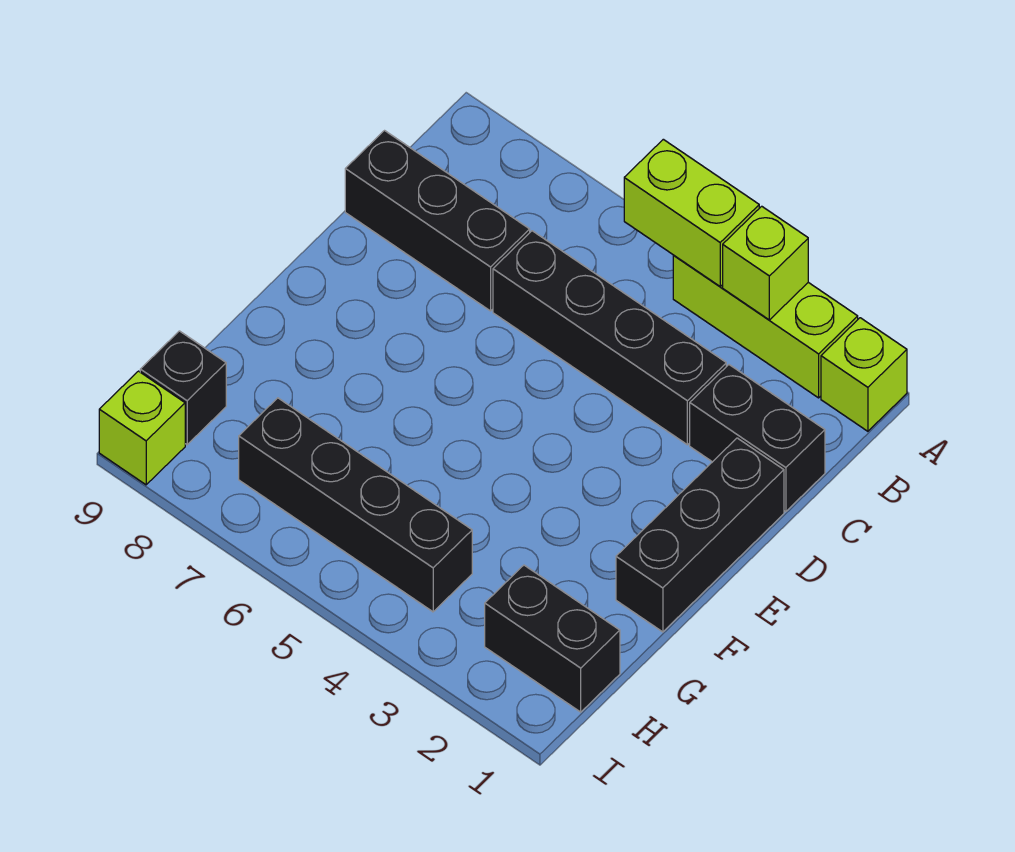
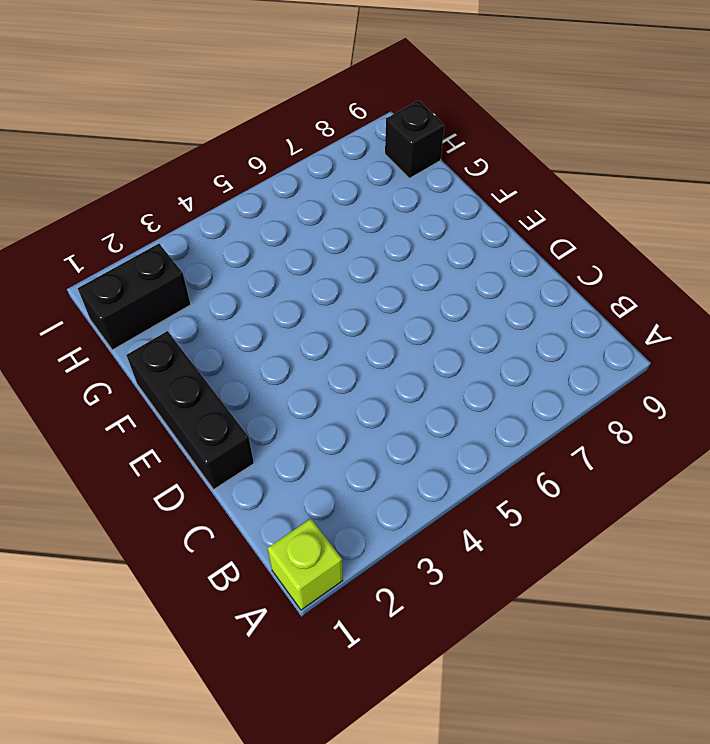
none -> lime 1x3 brick [673,256,858,398]
none -> black 1x2 brick [690,365,825,512]
none -> black 1x4 brick [493,231,726,445]

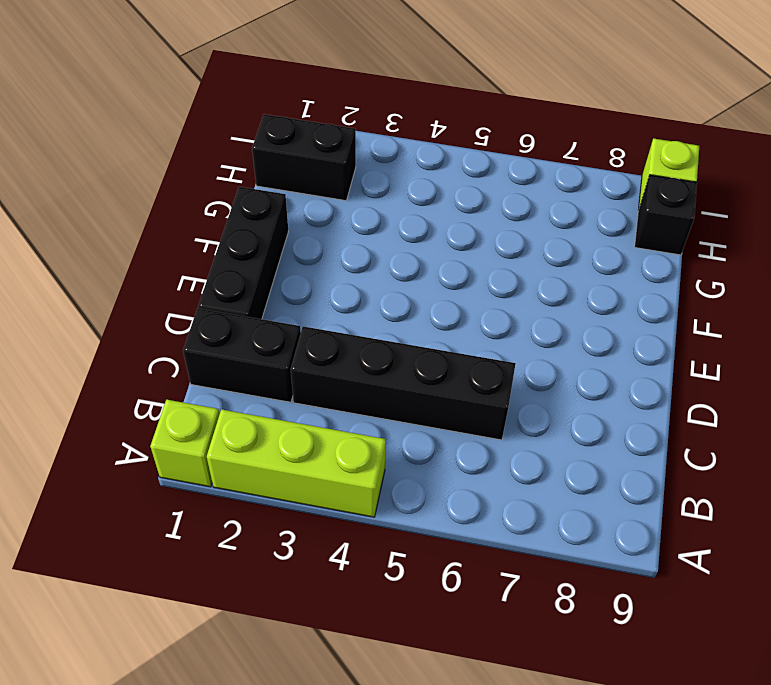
none -> black 1x3 brick [345,131,530,311]
none -> black 1x4 brick [239,398,472,612]
none -> lime 1x1 brick [723,206,808,320]

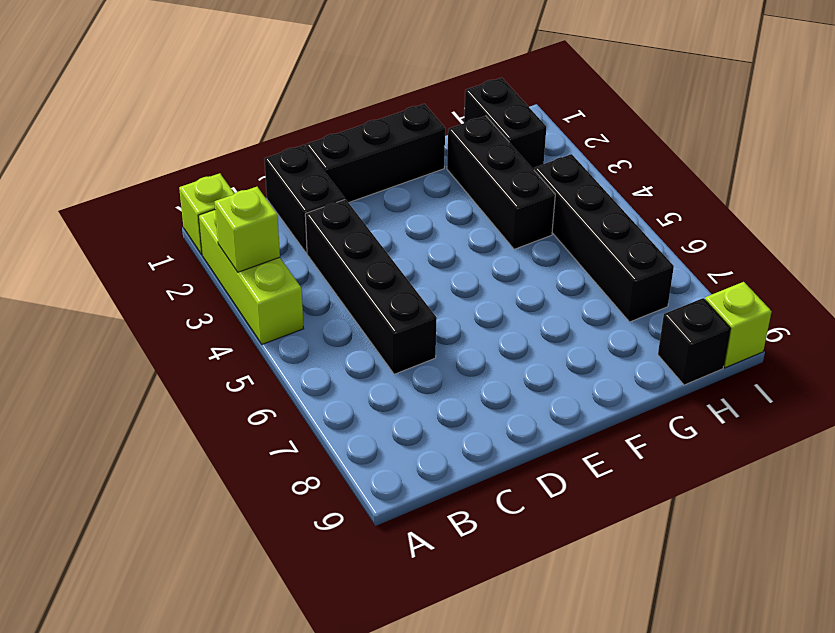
black 1x3 brick [447,116,555,249] -> black 1x3 brick moved to [345,131,530,311]
none -> lime 1x2 brick [624,139,759,286]

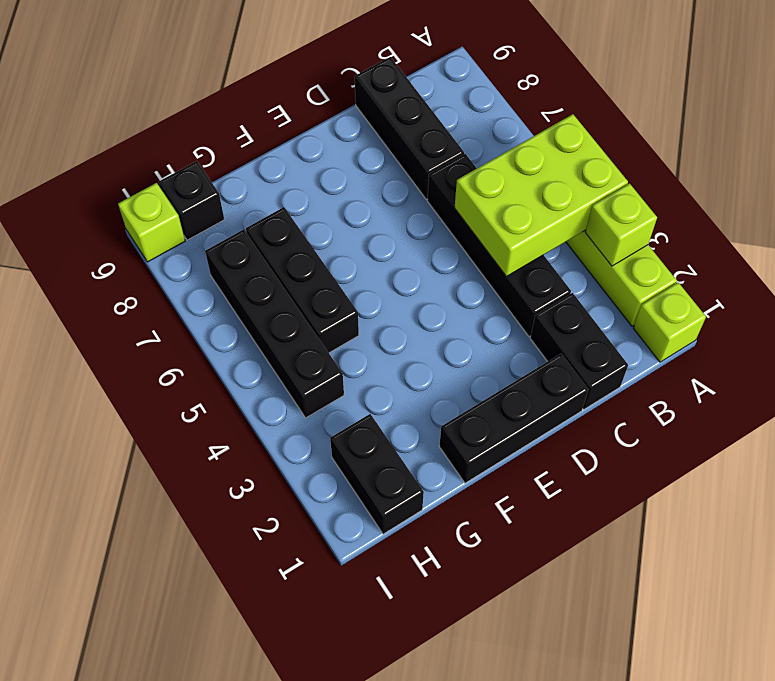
lime 2x3 brick [455,114,628,276] -> lime 1x2 brick [624,139,759,286]
black 1x3 brick [246,207,359,353] -> none

